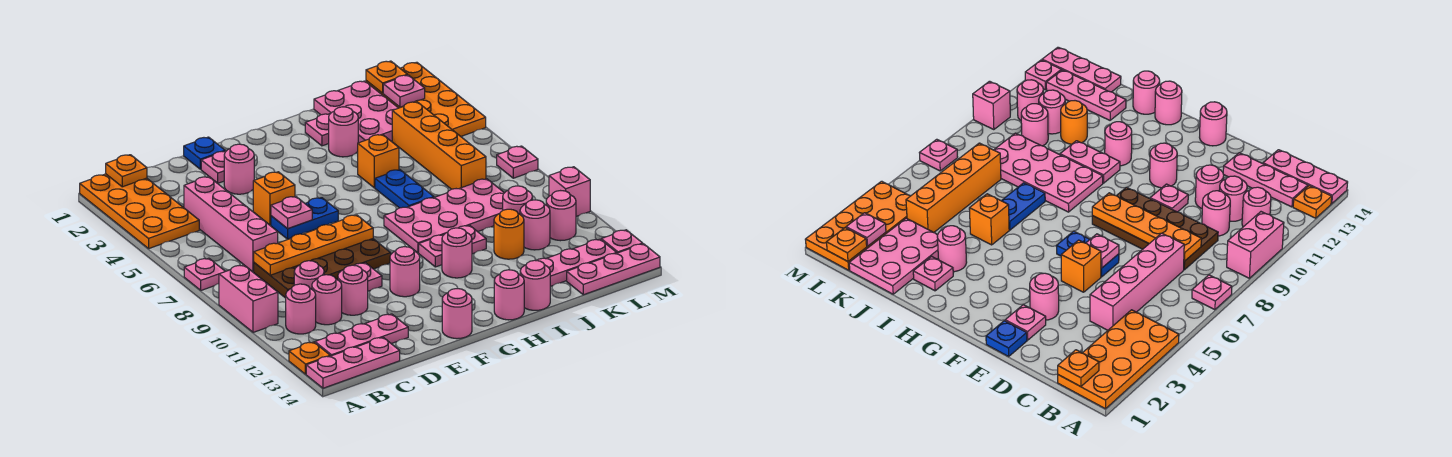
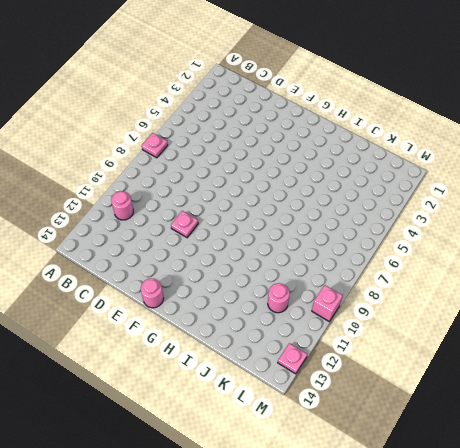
none -> orange 2x4 plate [80,174,199,249]
none -> pink 1x2 brick [219,265,278,332]
none -> orange 1x1 plate [289,342,330,374]
none -> pink 1x3 plate [306,338,400,388]

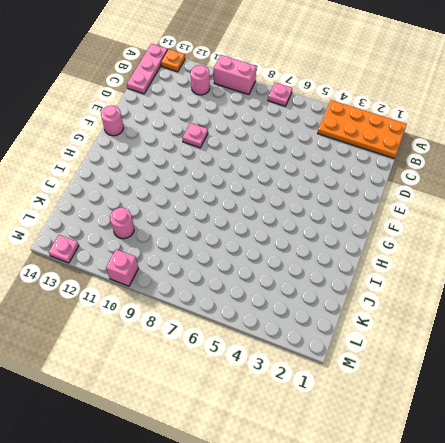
none -> pink 1x3 plate [315,314,408,356]
none -> pink 1x4 brick [184,177,278,272]
none -> brown 2x4 plate [254,239,391,298]
none -> pink 1x1 round brick [294,261,324,289]

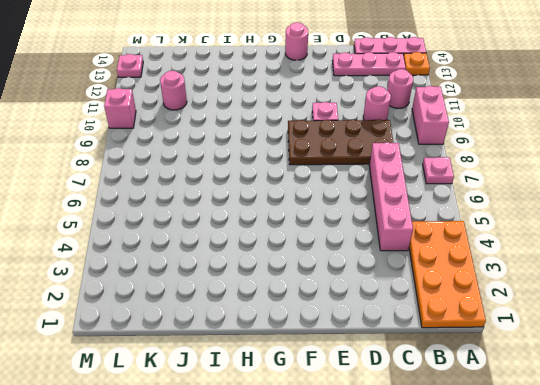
none -> pink 1x1 round brick [312,275,342,325]
none -> pink 1x1 round brick [338,265,368,315]
none -> blue 1x1 plate [184,137,225,169]
none -> pink 1x1 plate [201,151,226,183]

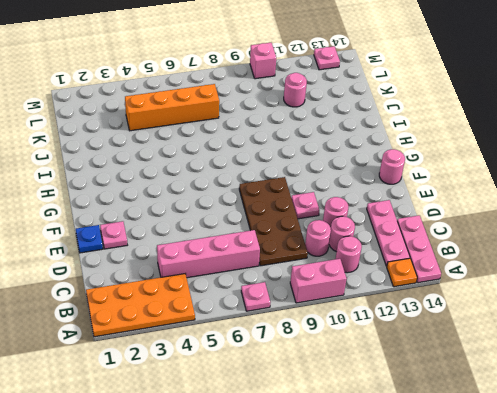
none -> pink 1x1 round brick [224,144,254,194]
none -> orange 1x1 brick [253,172,295,225]
none -> blue 1x2 plate [271,198,338,239]
none -> pink 1x1 round brick [390,247,420,297]

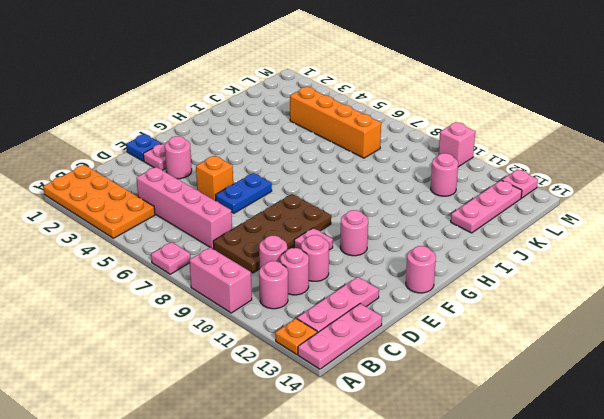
none -> pink 2x4 plate [384,179,504,253]
none -> pink 1x2 plate [419,225,486,267]
none -> pink 1x1 round brick [442,228,472,278]
none -> pink 1x1 round brick [494,270,524,320]

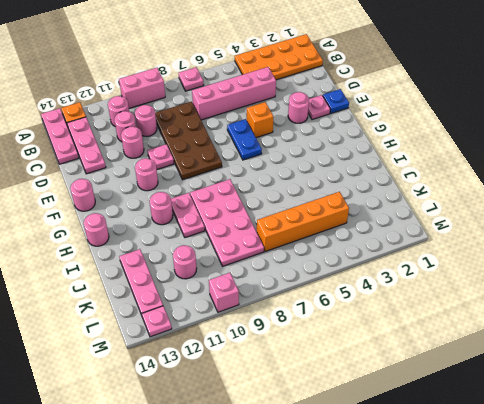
none -> pink 1x1 plate [305,114,330,146]
none -> pink 1x1 round brick [329,107,358,157]
none -> orange 1x1 brick [358,134,399,188]
none -> blue 1x2 plate [375,170,434,208]

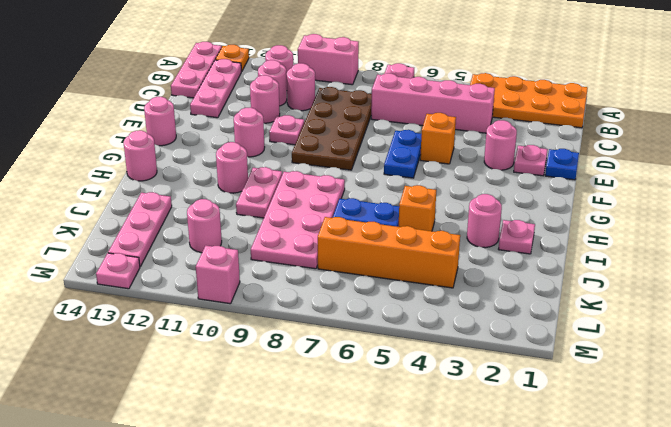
none -> pink 1x1 round brick [520,260,550,310]
none -> pink 2x3 plate [314,81,398,143]
none -> orange 1x1 round brick [494,209,524,259]
none -> pink 1x1 round brick [503,186,533,214]

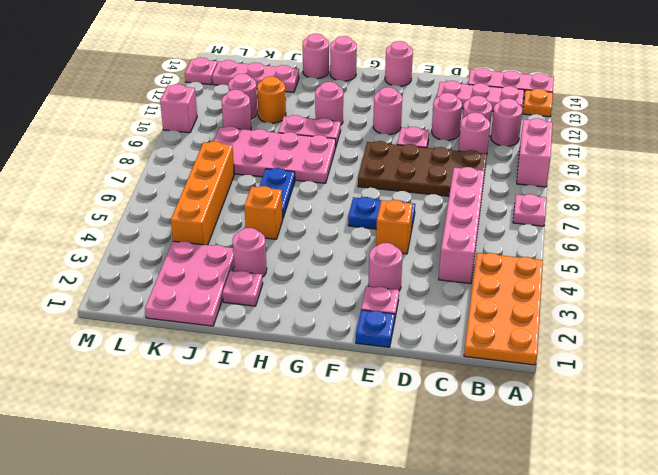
none -> pink 1x3 plate [567,244,660,295]
none -> orange 2x4 plate [366,62,486,136]
none -> pink 1x1 round brick [546,191,576,241]
none -> pink 1x1 plate [497,146,538,178]

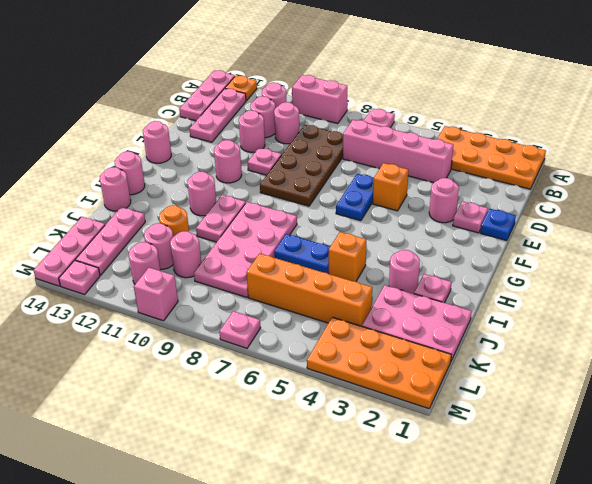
none -> orange 1x1 plate [106,155,147,187]
none -> orange 1x4 plate [254,215,373,275]
none -> pink 1x1 plate [271,196,312,229]
none -> orange 1x1 plate [366,61,407,93]

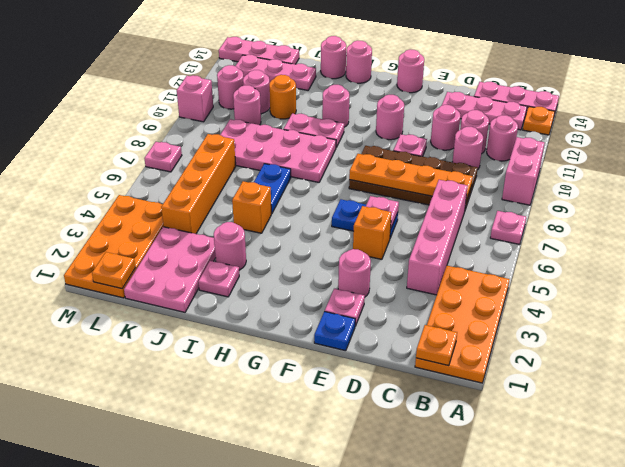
none -> pink 1x1 plate [601,230,643,253]
none -> pink 1x1 plate [383,75,425,107]

